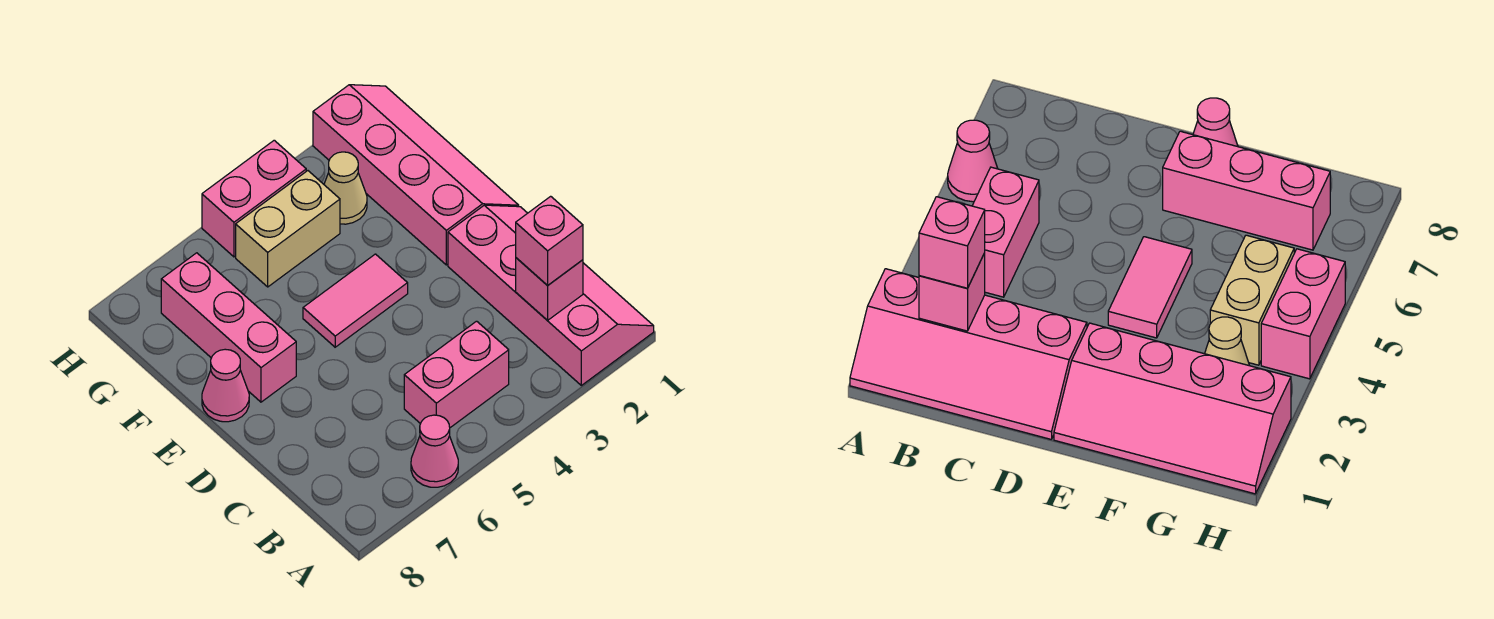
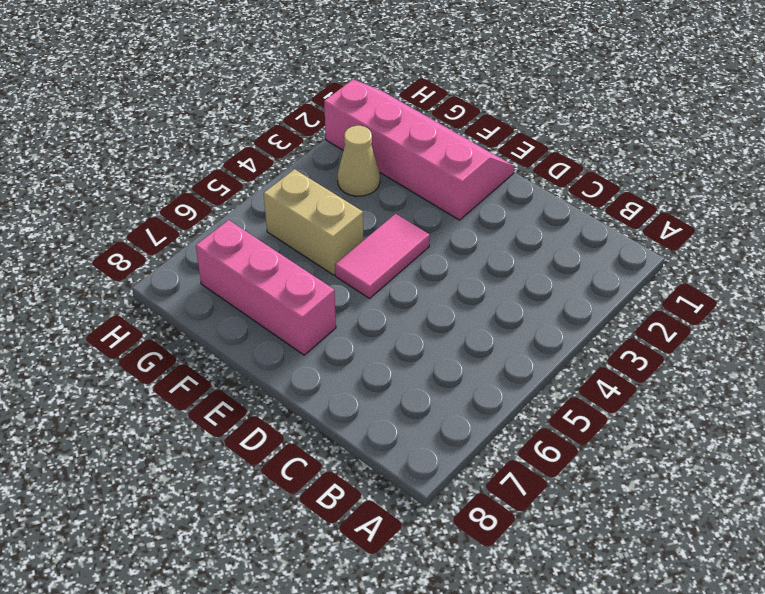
tan 1x2 brick [264,169,363,275] -> tan 1x2 brick turned to [236,171,340,287]
none -> pink 2x4 slope [448,205,654,385]
none -> pink 1x1 cone [411,415,458,487]
none -> pink 1x2 brick [404,321,509,428]

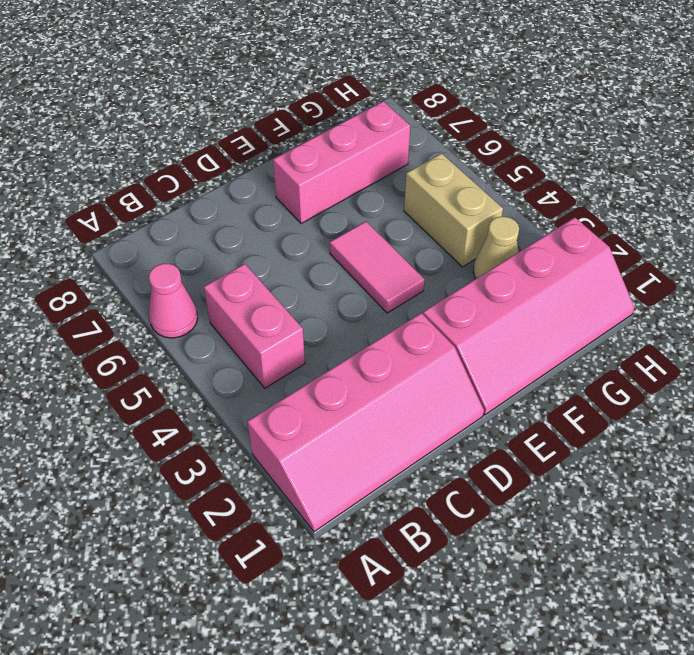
none -> pink 1x1 cone [202,349,249,422]
none -> pink 1x2 brick [202,140,306,257]
none -> pink 1x1 brick [516,258,583,320]

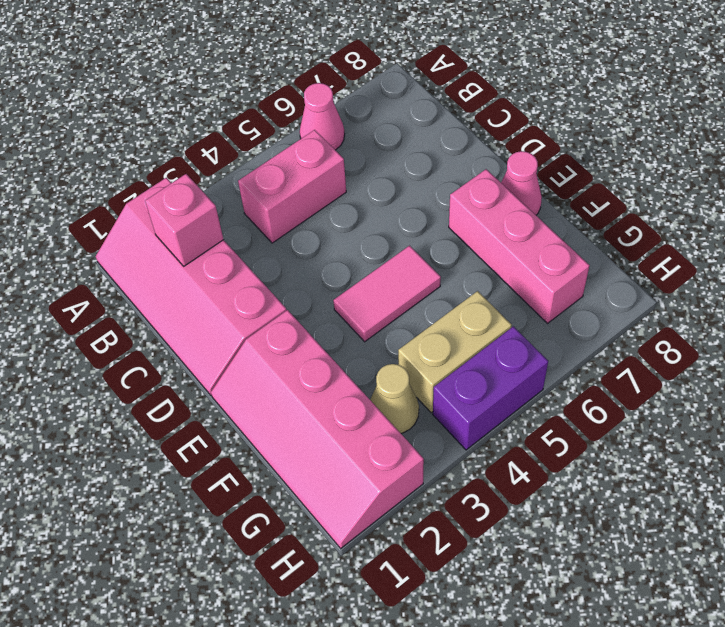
purple 1x2 brick [433,326,548,450] -> pink 1x2 brick [202,140,306,257]
none -> pink 1x1 brick [516,196,583,285]

